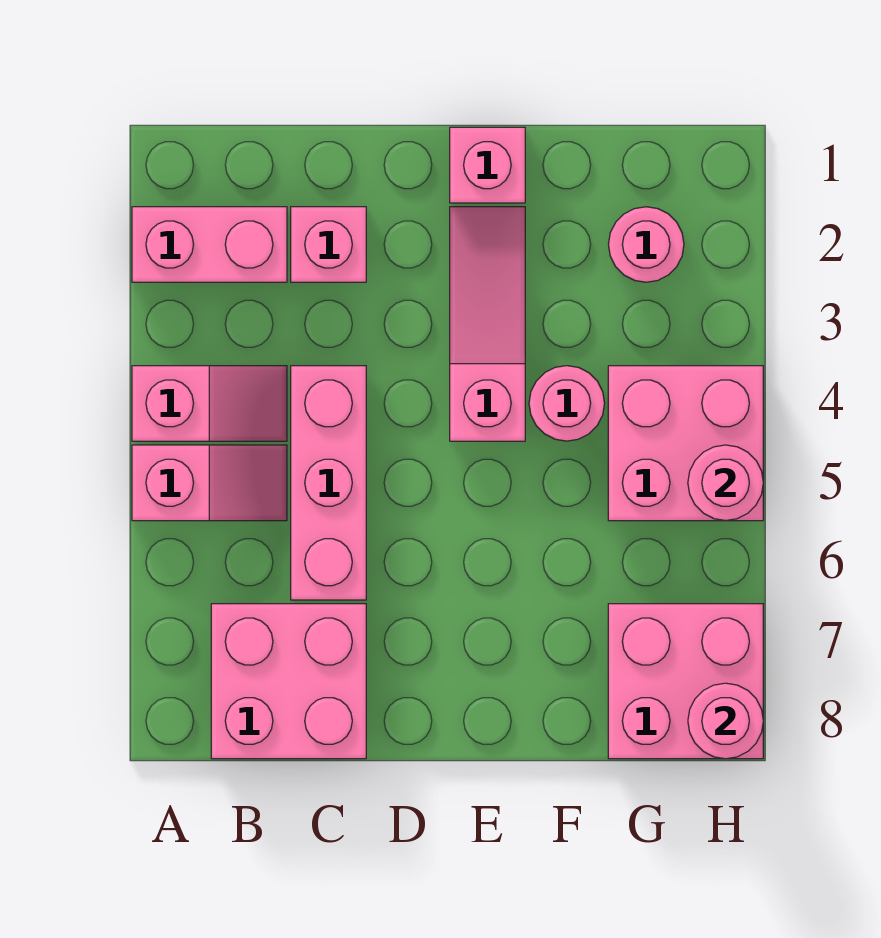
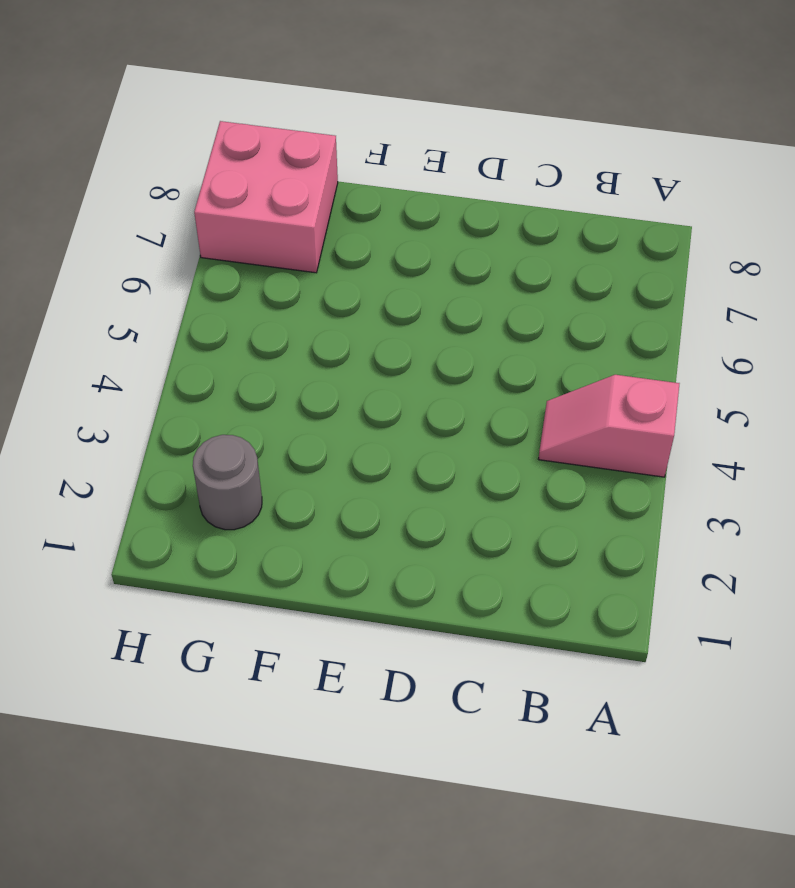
grey 1x1 round brick [193,435,262,530] -> pink 1x1 round brick [608,207,684,282]
none -> pink 1x2 brick [132,207,287,282]
none -> pink 1x2 slope [132,445,287,521]
none -> pink 2x2 brick [211,604,366,759]

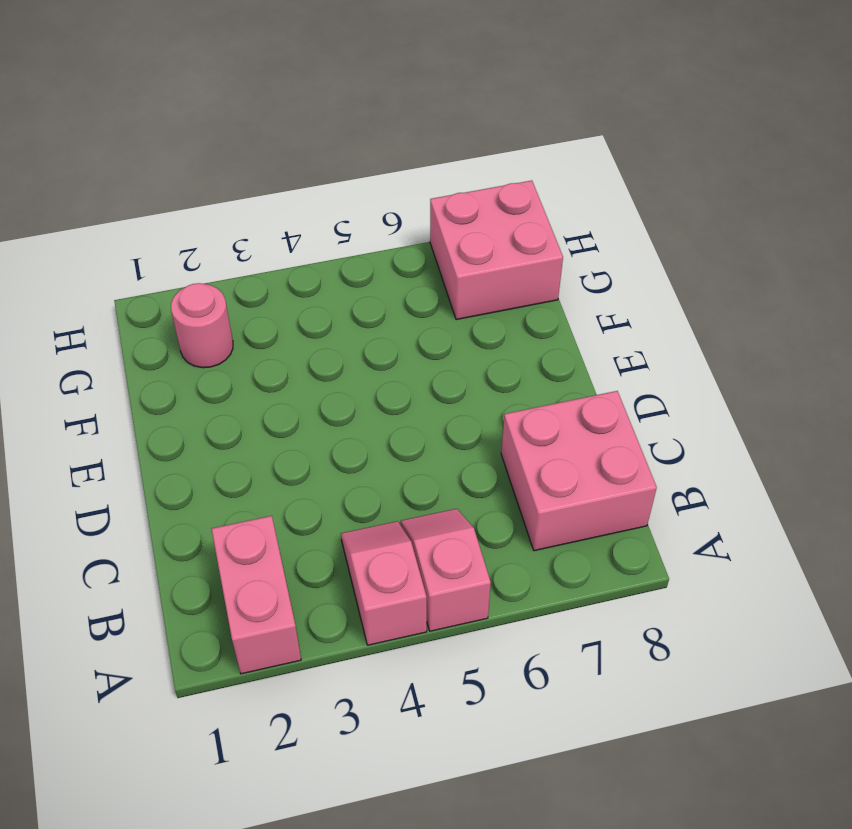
none -> pink 1x1 brick [291,207,366,282]
none -> pink 1x3 brick [291,366,366,600]
none -> pink 1x1 brick [450,127,525,203]

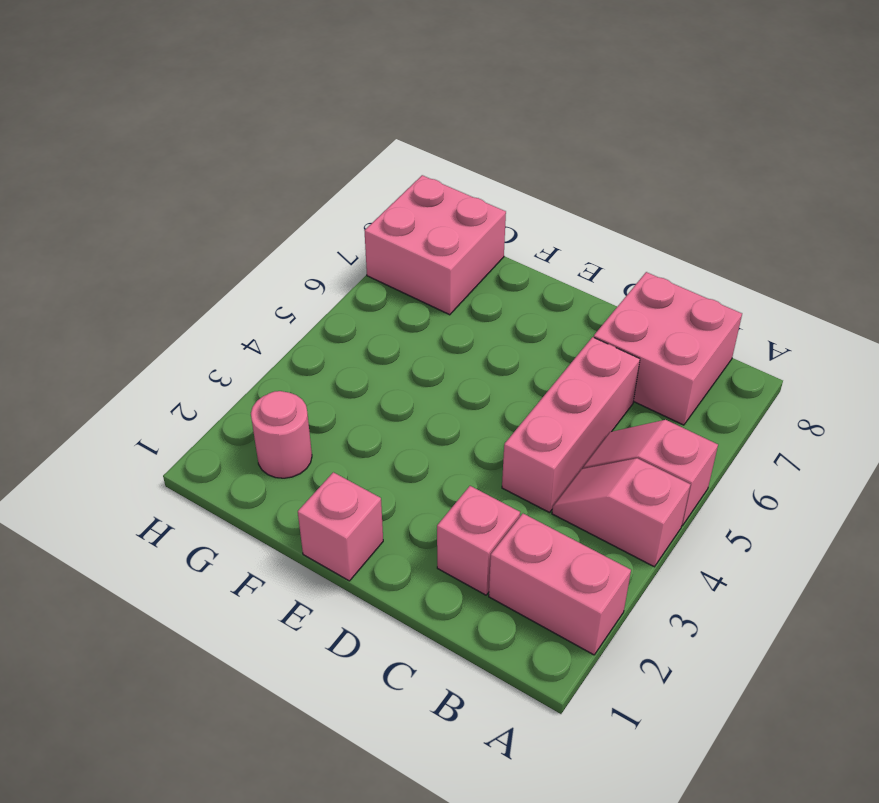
none -> pink 1x3 slope [450,207,525,441]
none -> pink 1x1 round brick [529,366,605,441]
none -> pink 2x2 brick [608,366,763,521]

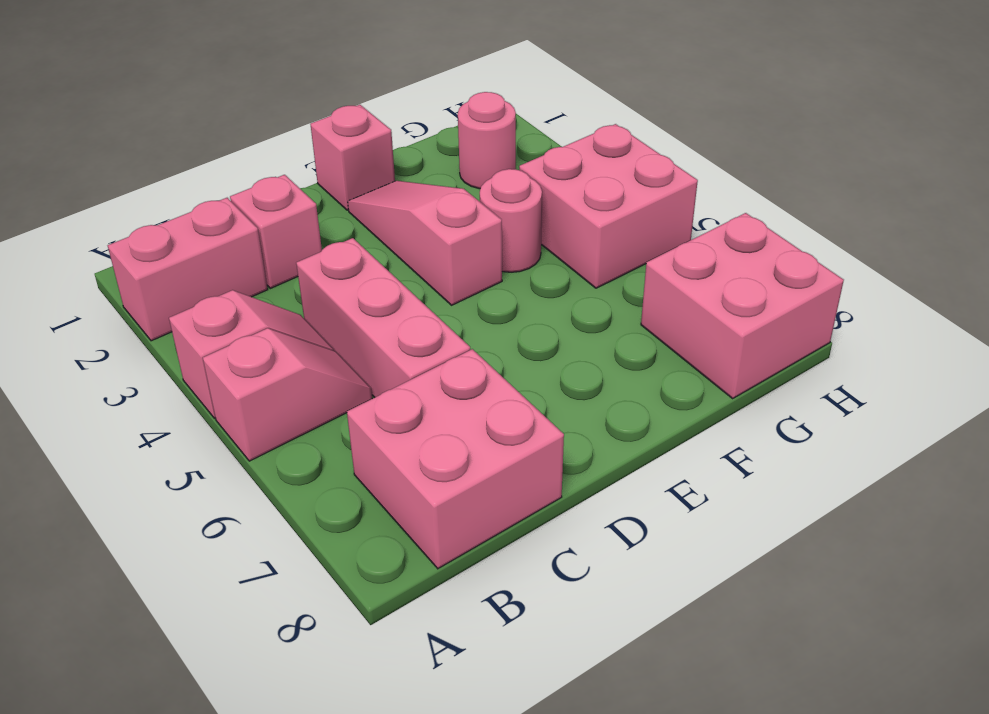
none -> pink 1x1 round brick [688,445,763,521]
none -> pink 1x1 round brick [688,683,763,759]

